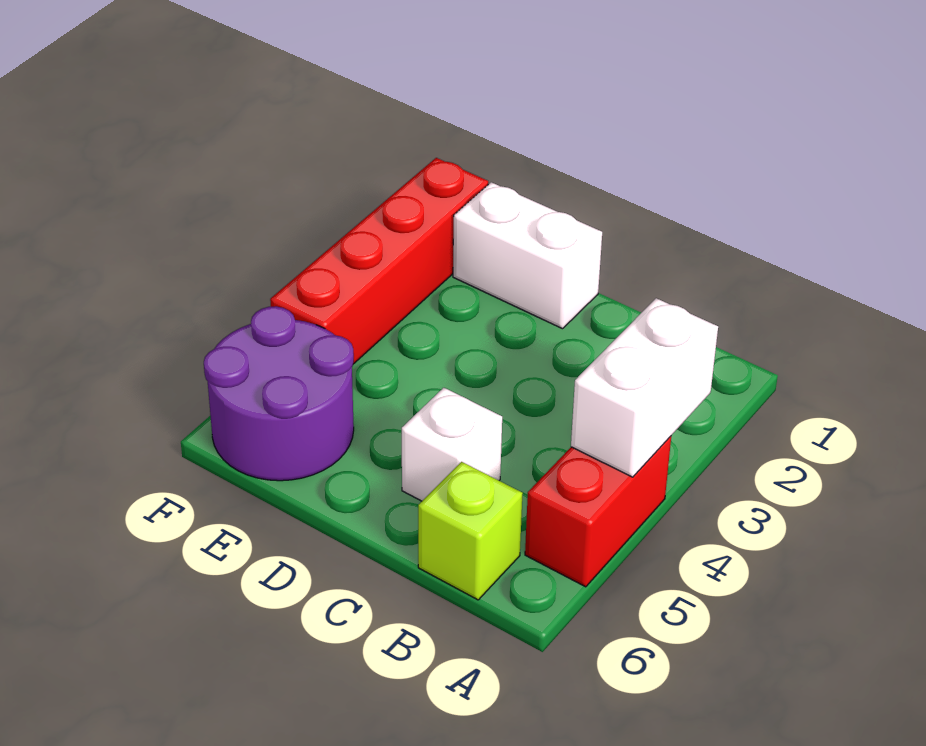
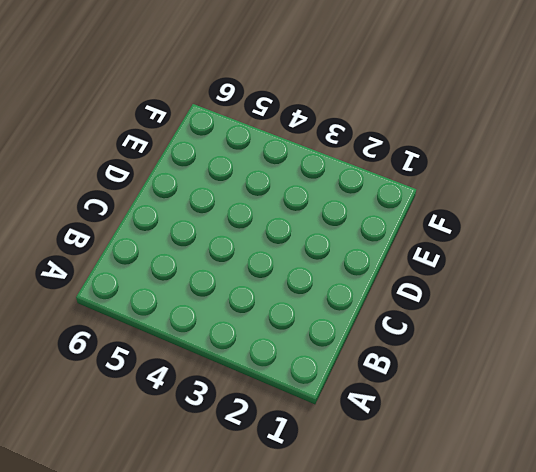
none -> red 1x2 brick [525,436,671,587]
none -> lime 1x1 brick [418,462,523,600]

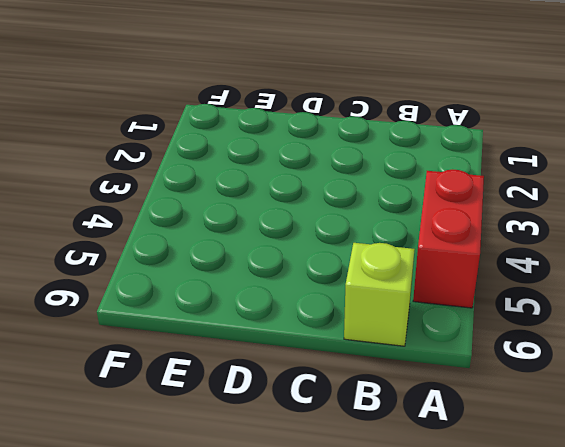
none -> white 1x1 brick [402,388,502,501]
none -> white 1x2 brick [453,182,602,329]

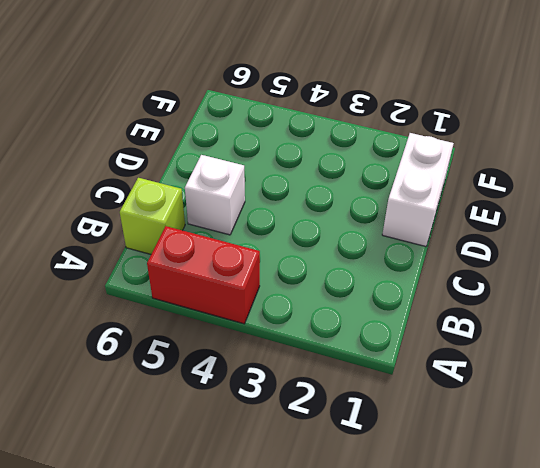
none -> purple 2x2 round brick [204,306,354,481]
none -> red 1x4 brick [270,158,488,364]

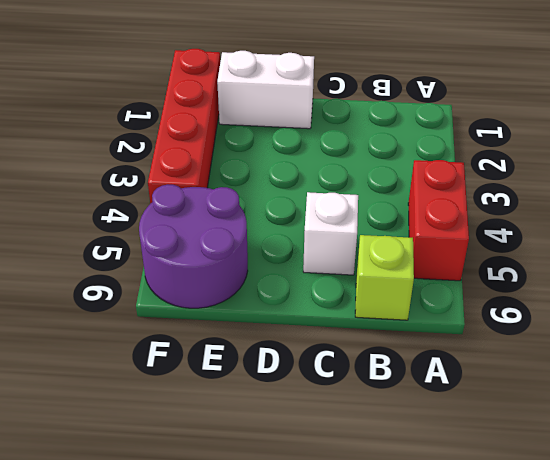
none -> white 1x2 brick [571,298,718,477]

